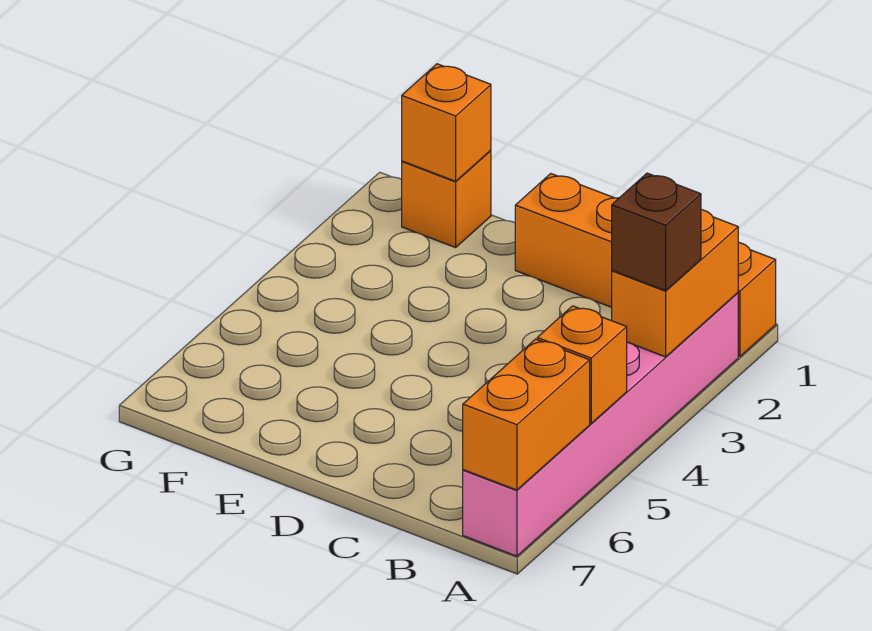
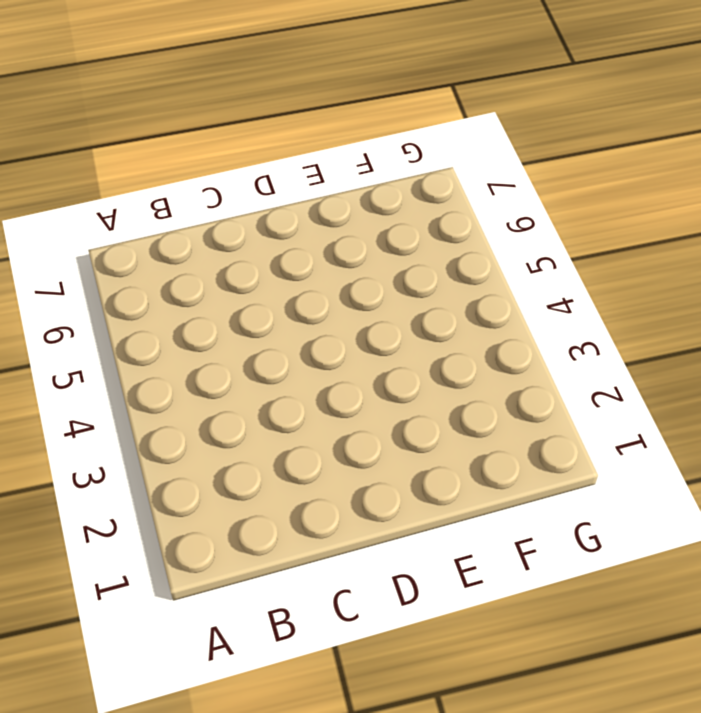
none -> orange 1x4 brick [515,174,776,356]
none -> pink 1x6 brick [463,293,738,556]

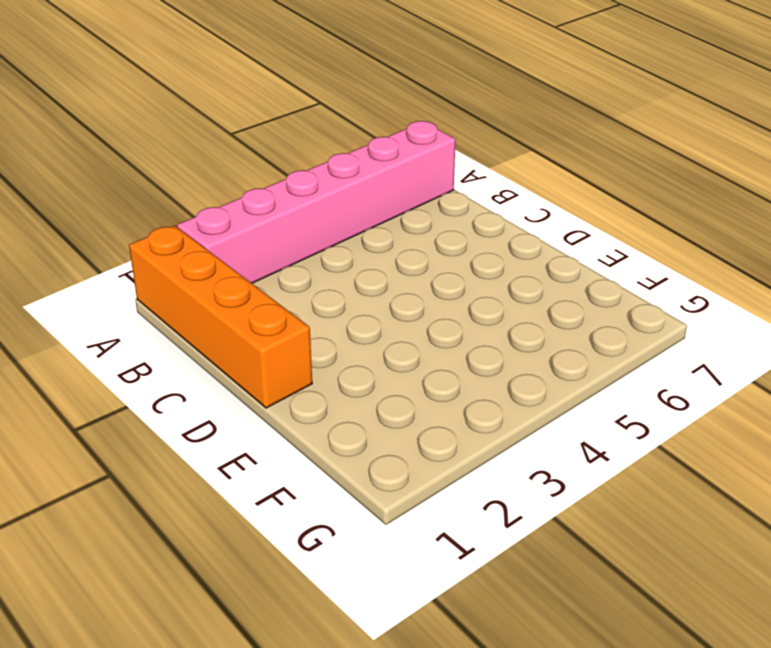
none -> orange 1x1 brick [402,150,491,248]
none -> orange 1x2 brick [612,209,738,357]

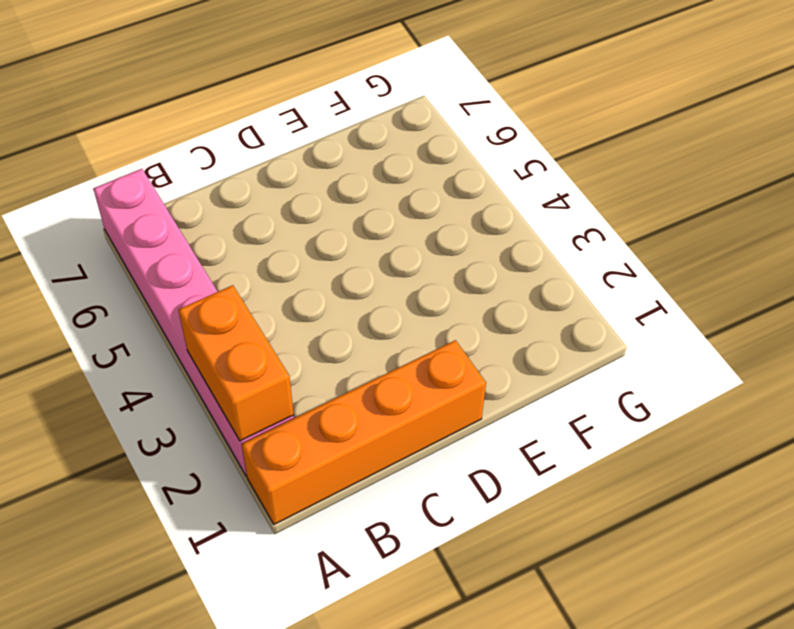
none -> orange 1x1 brick [402,150,491,248]
none -> orange 1x1 brick [537,306,627,423]

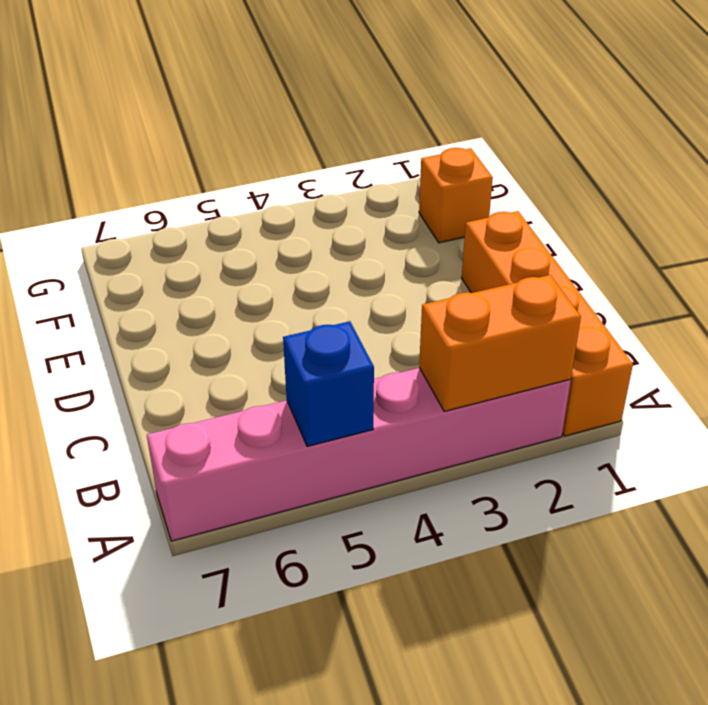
blue 1x1 brick [283,321,374,446] -> orange 1x1 brick [537,306,627,423]
none -> orange 1x2 brick [463,339,590,490]
none -> orange 1x1 brick [402,64,491,181]

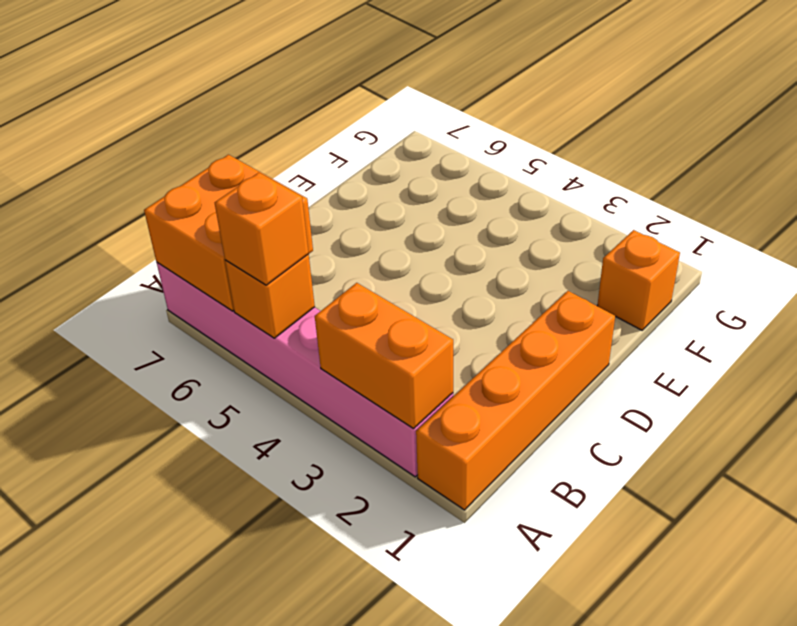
orange 1x1 brick [215,173,309,285] -> orange 1x1 brick moved to [402,64,491,181]
orange 2x2 brick [144,155,313,311] -> orange 1x2 brick [463,339,590,490]
none -> brown 1x1 brick [612,173,701,291]

